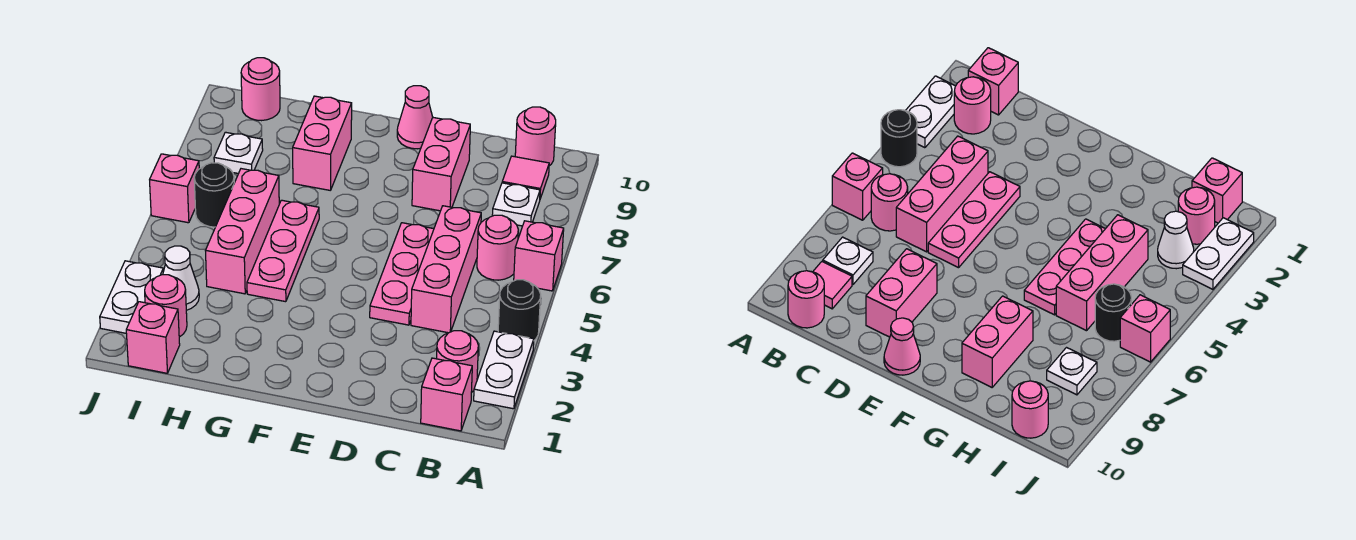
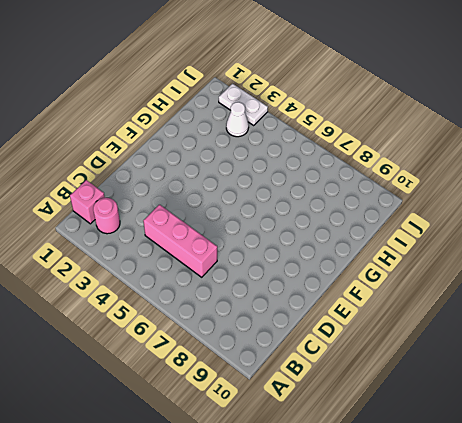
none -> white 1x2 plate [474,331,534,409]
none -> black 1x1 round brick [498,280,541,340]
none -> pink 1x1 brick [514,221,564,291]

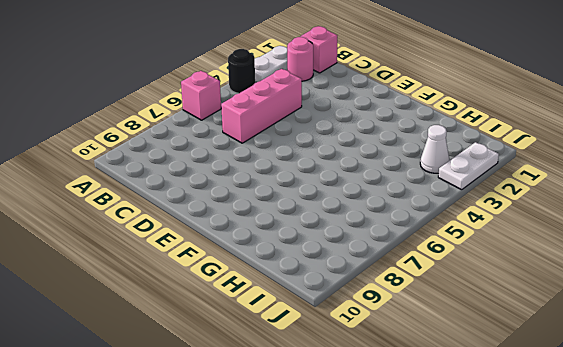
none -> pink 1x1 round brick [477,215,518,280]
none -> white 1x1 plate [492,183,540,226]
none -> pink 1x1 tile [502,156,549,199]

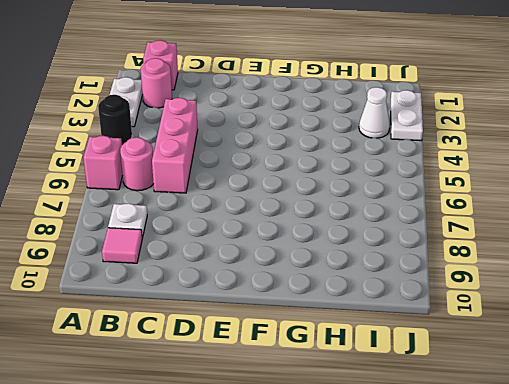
none -> pink 1x1 round brick [515,107,556,166]
none -> pink 1x3 plate [370,223,434,325]
none -> pink 1x2 brick [412,118,470,211]

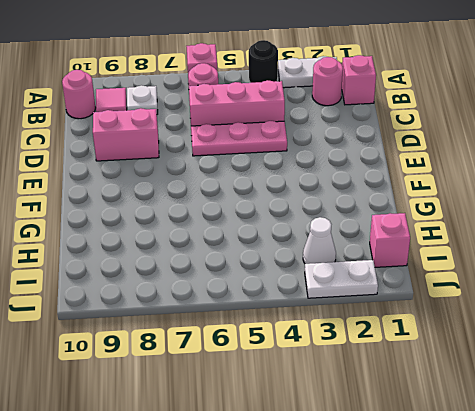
none -> pink 1x1 cone [397,86,433,149]
none -> pink 1x3 plate [247,200,319,302]
none -> pink 1x2 brick [293,96,352,190]

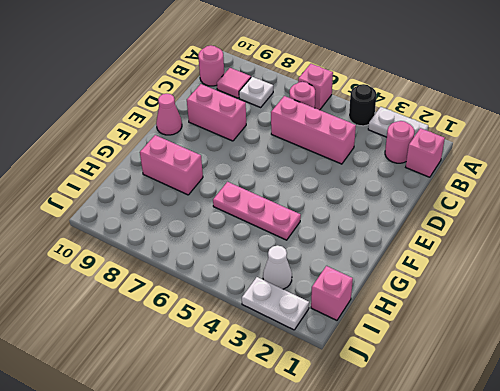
none -> pink 1x3 plate [370,223,434,325]
none -> pink 1x3 brick [205,169,279,294]
none -> pink 1x1 round brick [145,275,187,337]

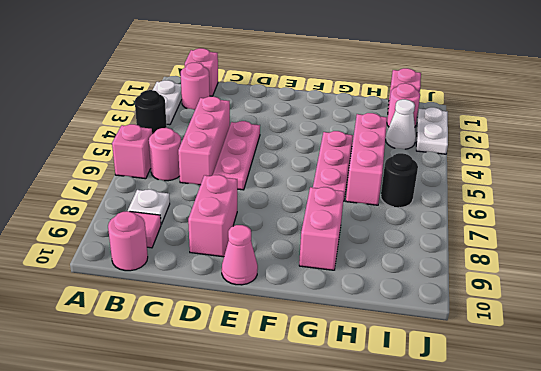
none -> white 1x1 plate [214,132,263,174]
none -> pink 1x1 round brick [241,58,280,121]
none -> pink 1x1 brick [150,154,199,223]

